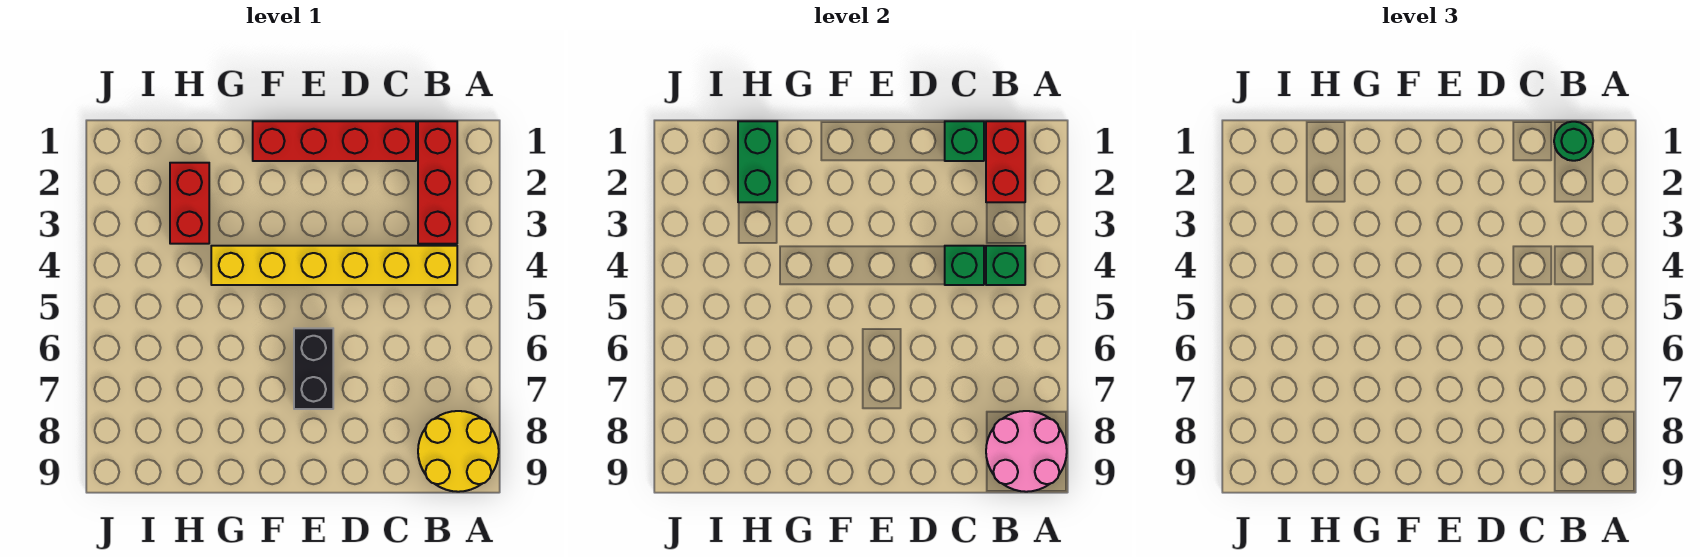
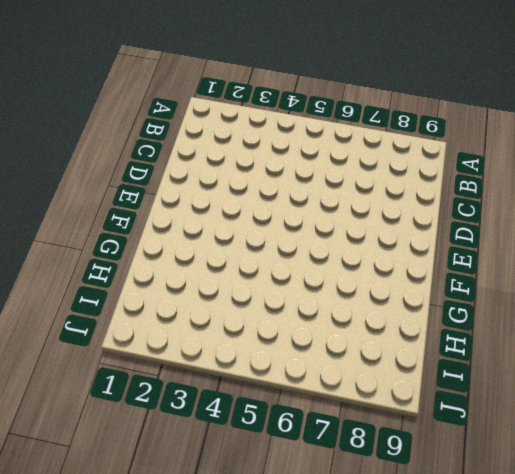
none -> yellow 2x2 round brick [418,411,499,492]
none -> red 1x3 brick [418,121,457,244]
none -> yellow 1x6 brick [211,246,457,285]

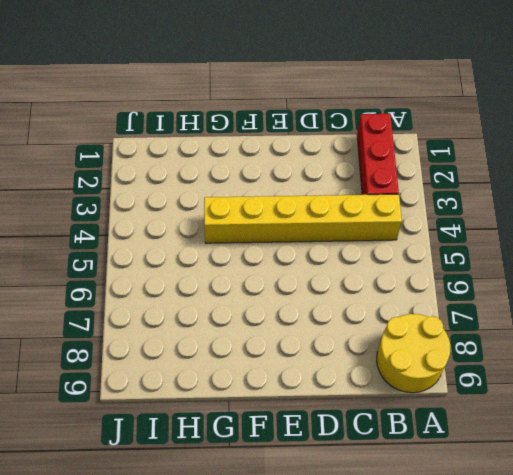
none -> red 1x4 brick [253,121,416,161]
none -> black 1x2 brick [294,328,333,409]
none -> red 1x2 brick [170,163,209,244]

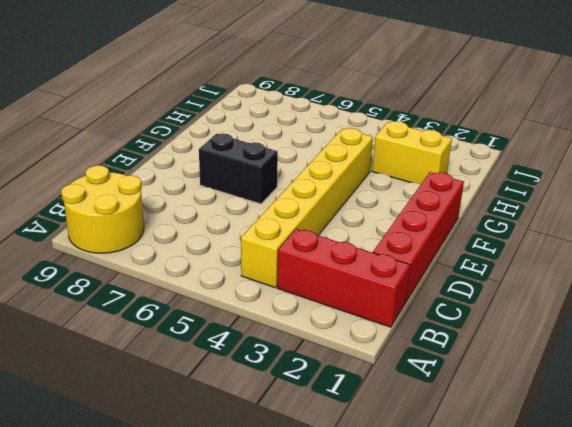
yellow 1x2 brick [372,121,452,184] -> red 1x2 brick [170,163,209,244]
none -> pink 2x2 round brick [986,411,1067,492]
none -> red 1x2 brick [986,121,1025,202]
none -> green 1x1 brick [986,246,1025,285]

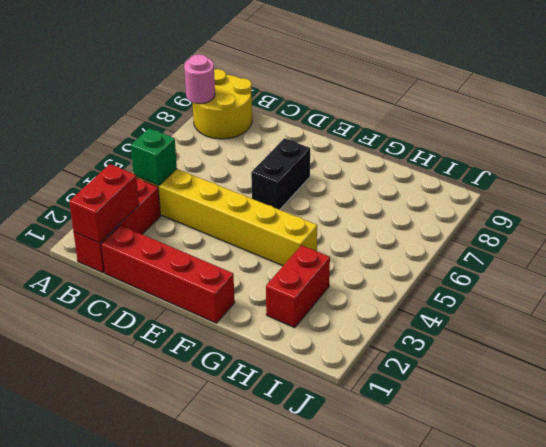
pink 1x1 round brick [184,54,215,104] -> pink 2x2 round brick [986,411,1067,492]
none -> green 1x1 brick [945,121,984,161]
none -> green 1x1 brick [945,246,984,285]
none -> green 1x2 brick [738,121,777,202]

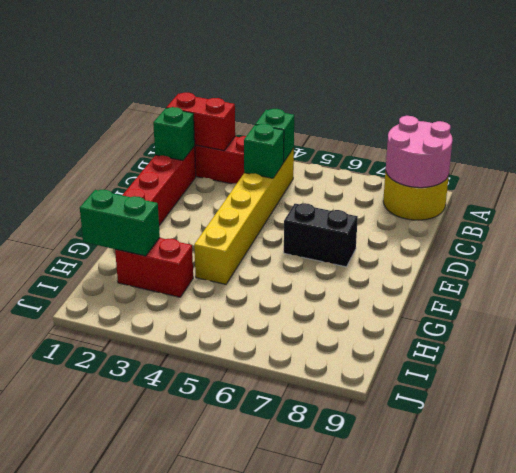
none -> green 1x1 round brick [1554,122,1593,161]

